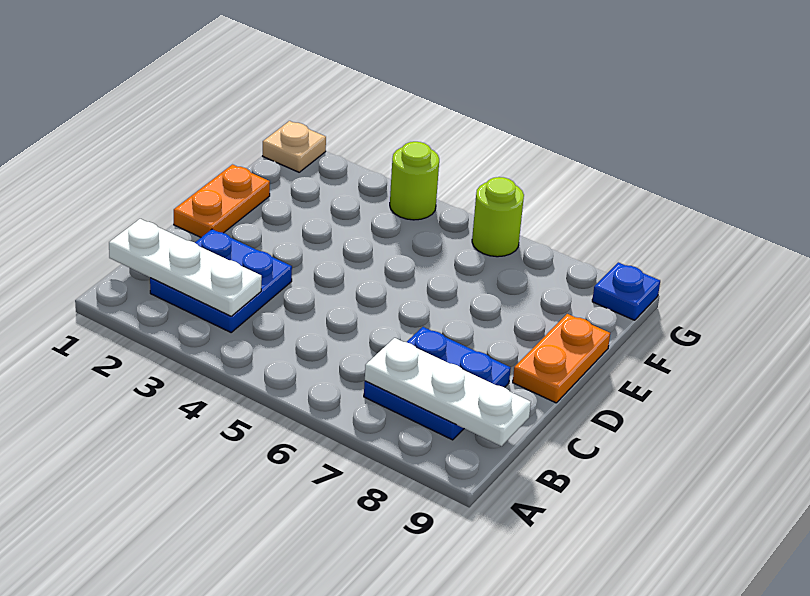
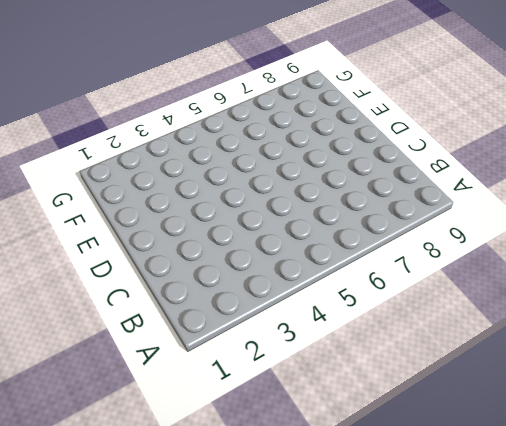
none -> blue 2x2 plate [150,229,292,332]
none -> blue 2x2 plate [364,327,511,440]

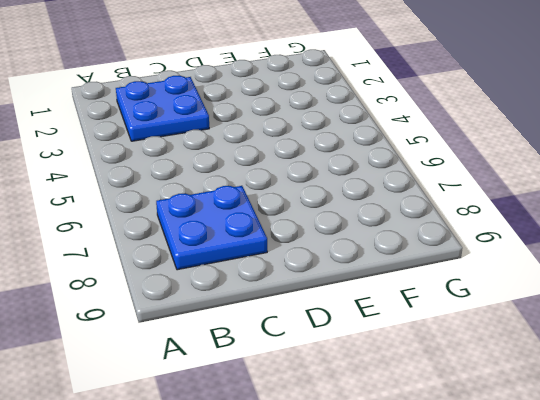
none -> orange 1x2 plate [174,165,270,237]
none -> orange 1x2 plate [513,314,610,403]

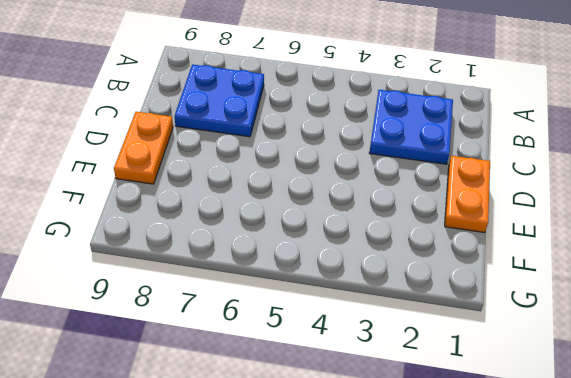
none -> tan 1x1 plate [263,121,326,172]
none -> lime 1x1 round brick [390,142,439,220]

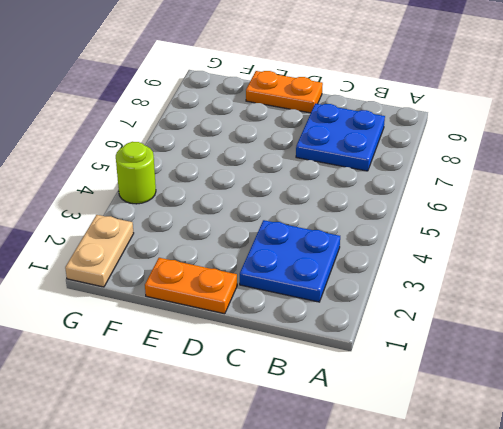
tan 1x2 plate [65,215,134,287] -> tan 1x1 plate [263,121,326,172]
none -> lime 1x1 round brick [472,177,524,257]
none -> blue 1x1 plate [592,262,660,320]

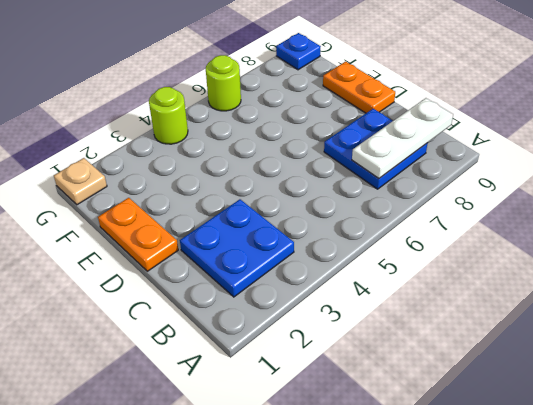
none -> white 1x3 plate [109,219,262,316]

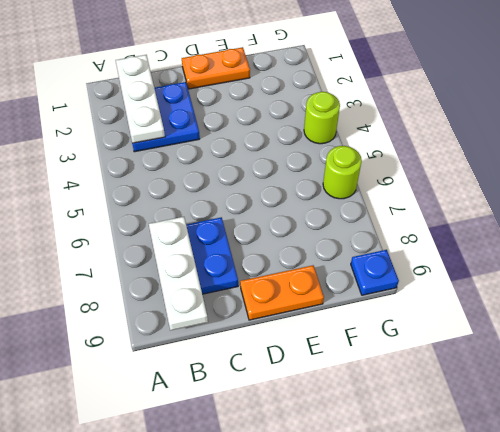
none -> tan 1x1 plate [263,121,326,172]

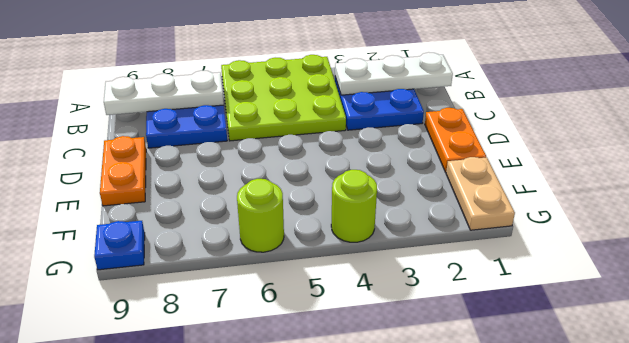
lime 3x3 plate [221,55,346,141] -> none
tan 1x2 plate [446,157,515,230] -> tan 1x1 plate [263,121,326,172]

